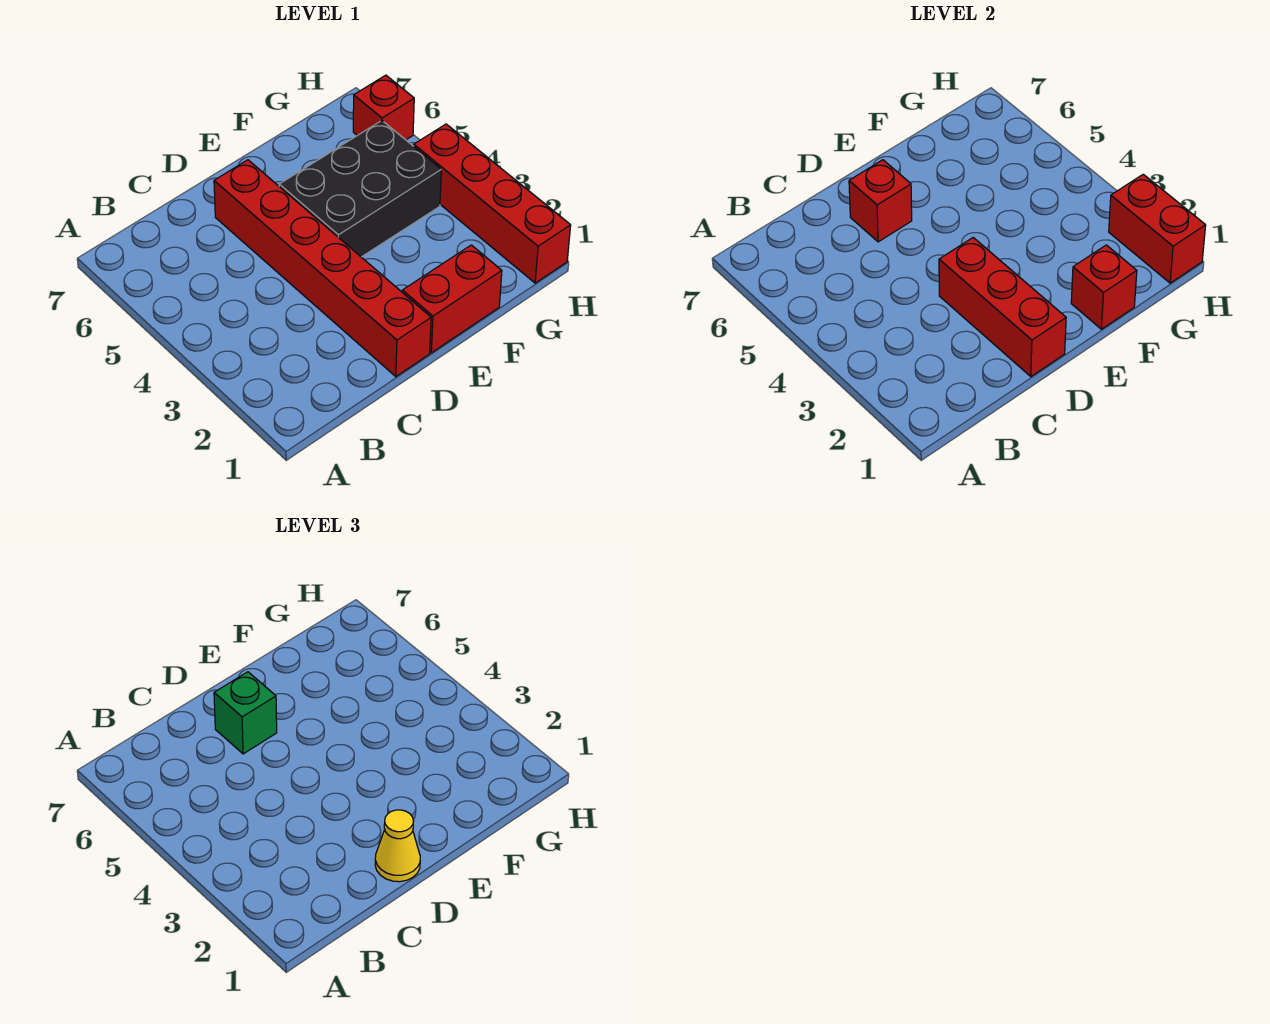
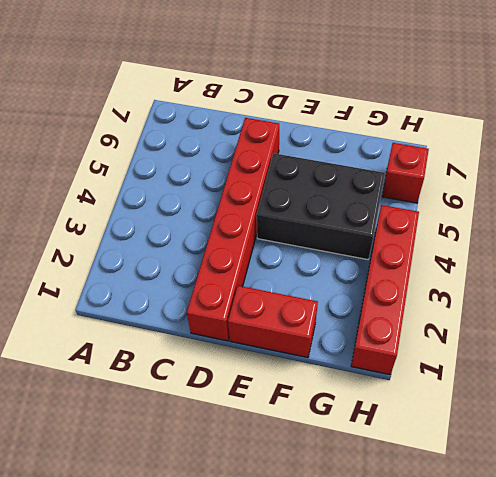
none -> red 1x3 brick [939,238,1066,377]
none -> red 1x1 brick [849,160,912,242]

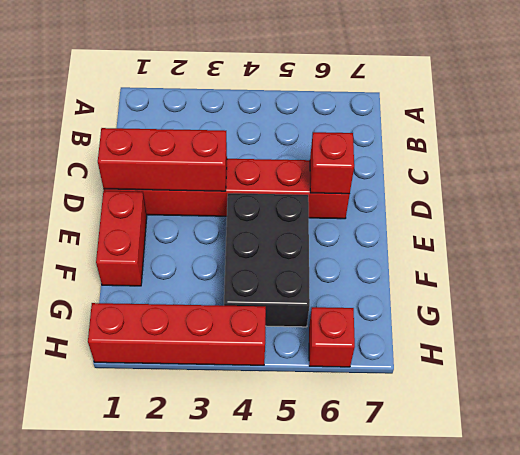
none -> red 1x1 brick [1071,245,1137,329]
none -> red 1x2 brick [1109,174,1206,283]

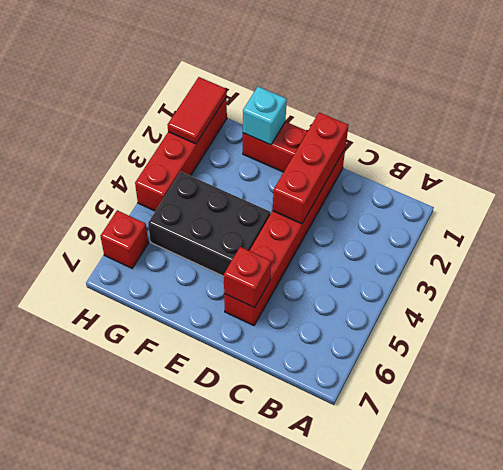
cyan 1x1 brick [243,87,287,145] -> red 1x1 brick [1071,245,1137,329]
red 1x2 tile [168,77,227,144] -> red 1x2 brick [1109,174,1206,283]
none -> yellow 1x1 cone [375,810,420,882]
none -> green 1x1 brick [214,672,277,754]

